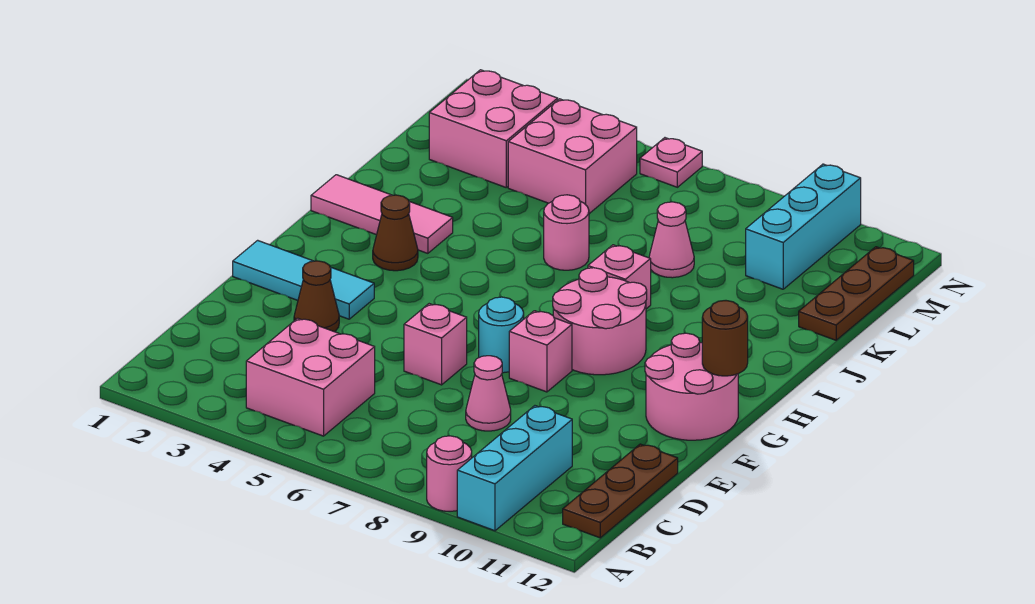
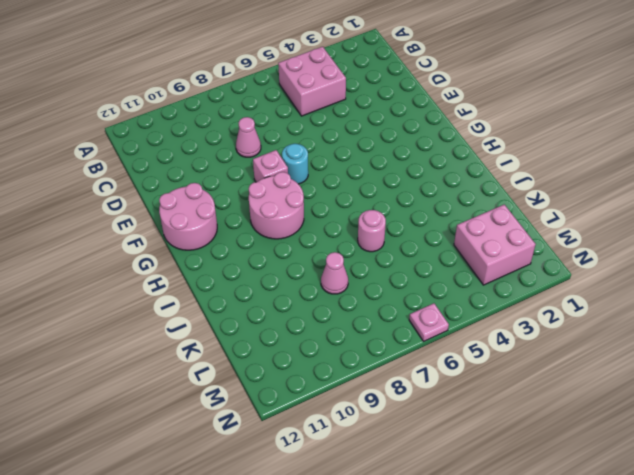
none -> pink 1x1 round brick [427,436,472,511]
none -> cyan 1x3 brick [457,406,572,531]
none -> brown 1x3 plate [563,444,678,538]

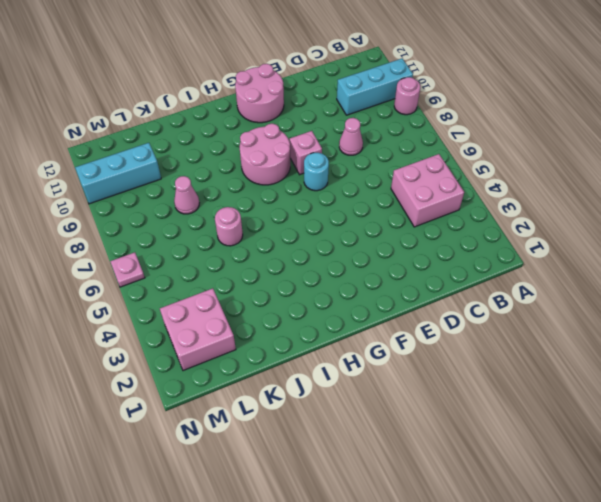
none -> brown 1x3 plate [563,444,678,538]
none -> brown 1x1 cone [294,261,339,332]
none -> pink 1x1 brick [404,304,467,385]

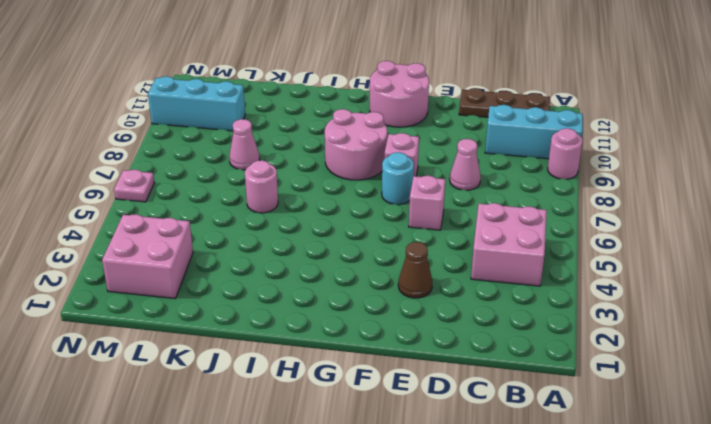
none -> cyan 1x3 tile [233,240,374,319]
none -> brown 1x1 cone [373,195,418,271]
none -> pink 1x3 tile [311,175,453,253]

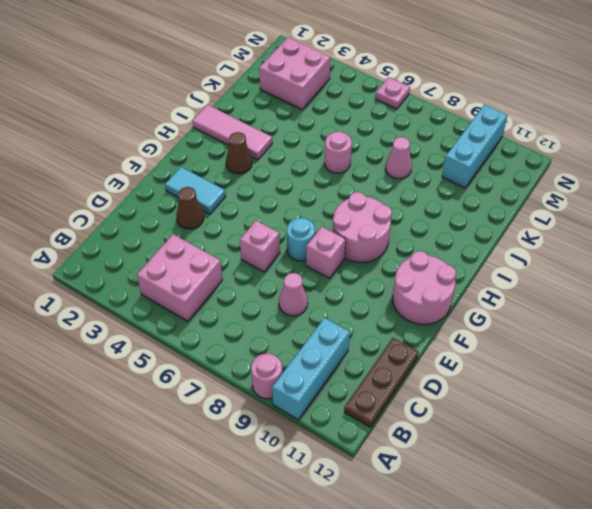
cyan 1x2 tile [165,167,226,214] -> cyan 1x3 tile [233,240,374,319]
none -> pink 1x1 brick [588,245,651,309]
none -> brown 1x3 plate [799,247,914,340]
none -> pink 2x2 brick [508,99,637,214]

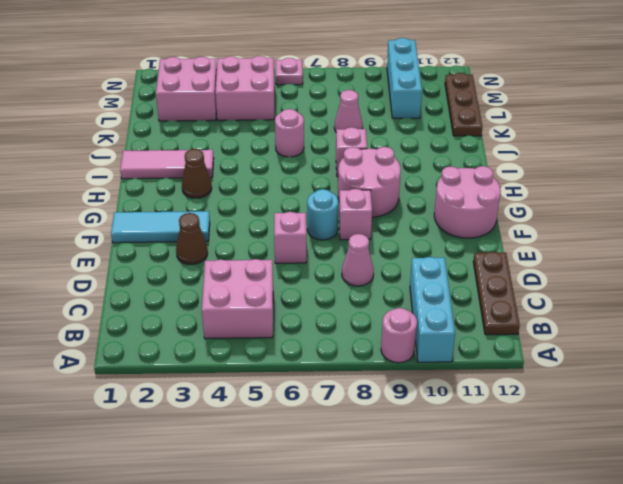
none -> brown 1x1 round brick [702,300,748,376]

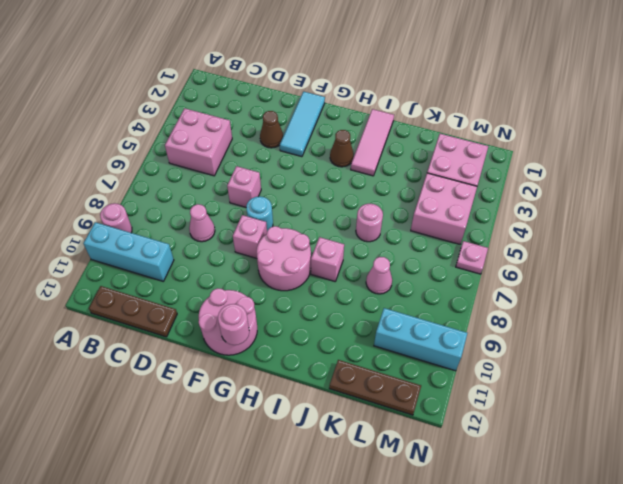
pink 1x1 round brick [218,304,249,345] -> brown 1x1 round brick [702,300,748,376]

